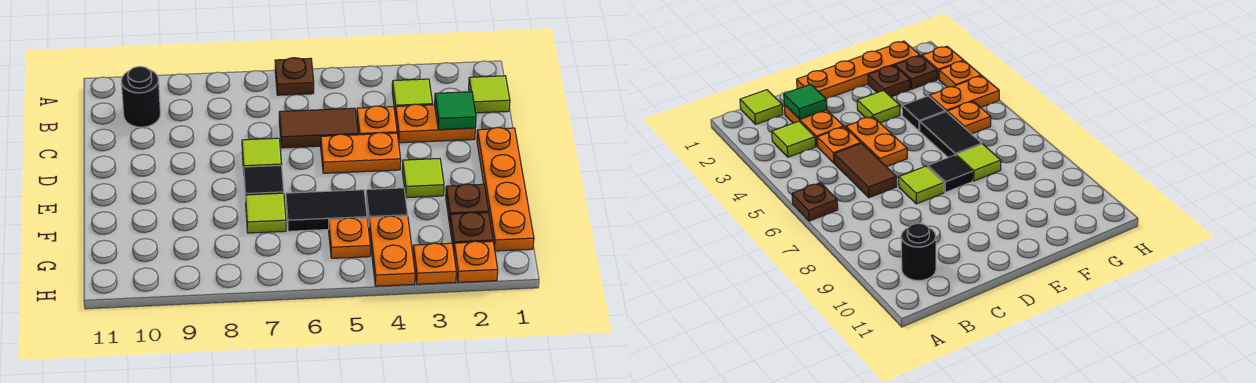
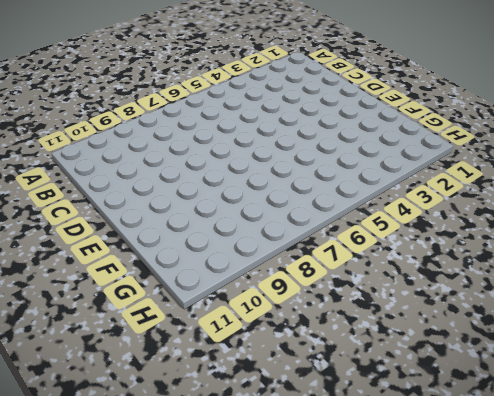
none -> brown 1x1 plate [275,58,314,95]
none -> lime 1x1 tile [469,76,510,113]
none -> lime 1x1 tile [392,79,433,116]

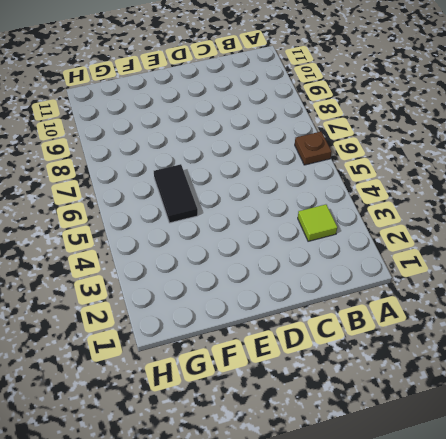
none -> lime 1x1 tile [469,76,510,113]
none -> black 1x1 round brick [121,66,160,127]
none -> orange 1x2 plate [395,104,475,143]

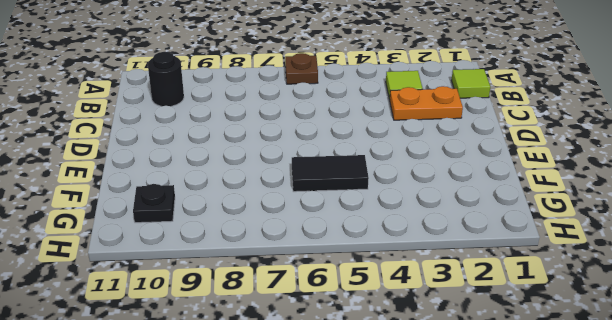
black 1x1 plate [133,184,175,223] -> none
none -> orange 1x1 plate [357,106,397,135]
none -> brown 1x2 tile [279,108,358,148]
none -> orange 1x4 plate [477,127,534,251]

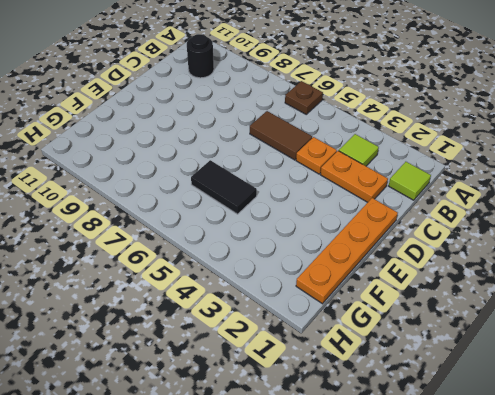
none -> orange 1x2 plate [321,133,401,173]
none -> lime 1x1 tile [242,138,282,170]
none -> lime 1x1 tile [402,159,444,198]

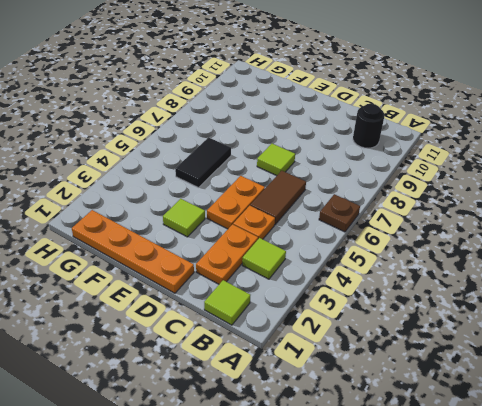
none -> black 1x1 tile [244,165,284,201]
none -> brown 1x1 plate [446,184,489,224]
none -> black 1x1 tile [366,188,408,224]

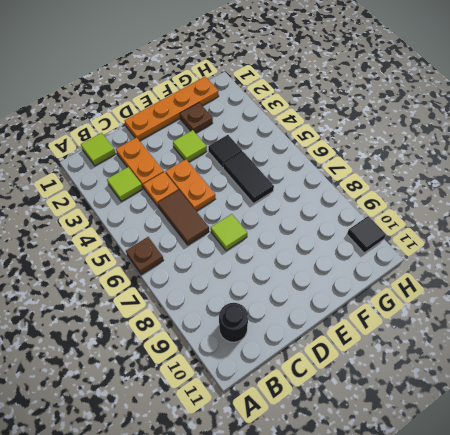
black 1x1 tile [347,216,386,253] -> black 1x1 tile moved to [244,165,284,201]
none -> lime 1x1 tile [245,193,286,233]
none -> brown 1x1 plate [450,212,493,250]
none -> orange 1x2 plate [369,216,415,286]

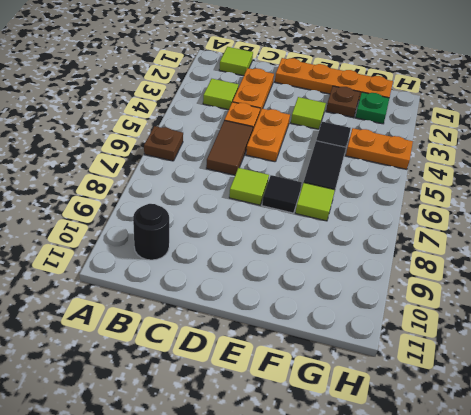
green 1x1 plate [355,92,389,124] -> brown 1x1 plate [450,212,493,250]
none -> orange 1x1 plate [329,218,370,258]
none -> orange 1x1 plate [454,241,498,282]
none -> orange 1x1 plate [413,243,456,284]

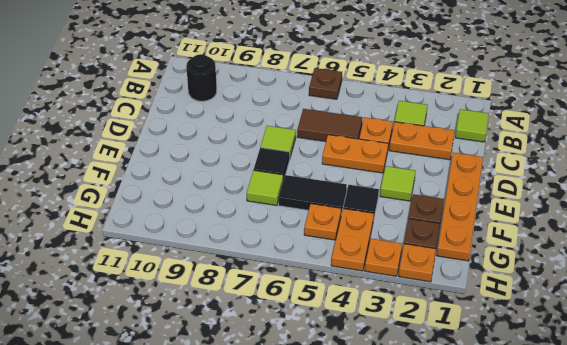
none -> green 1x1 tile [435,92,476,130]

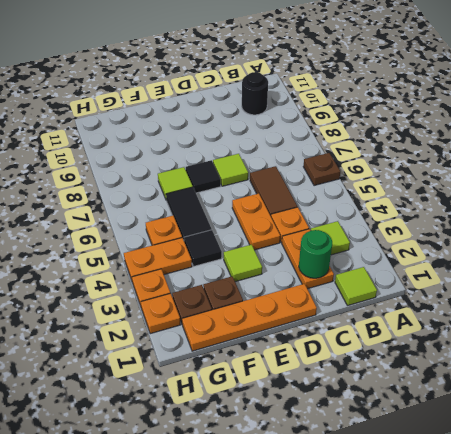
green 1x1 round brick [299,230,332,278] -> green 1x1 tile [435,92,476,130]

